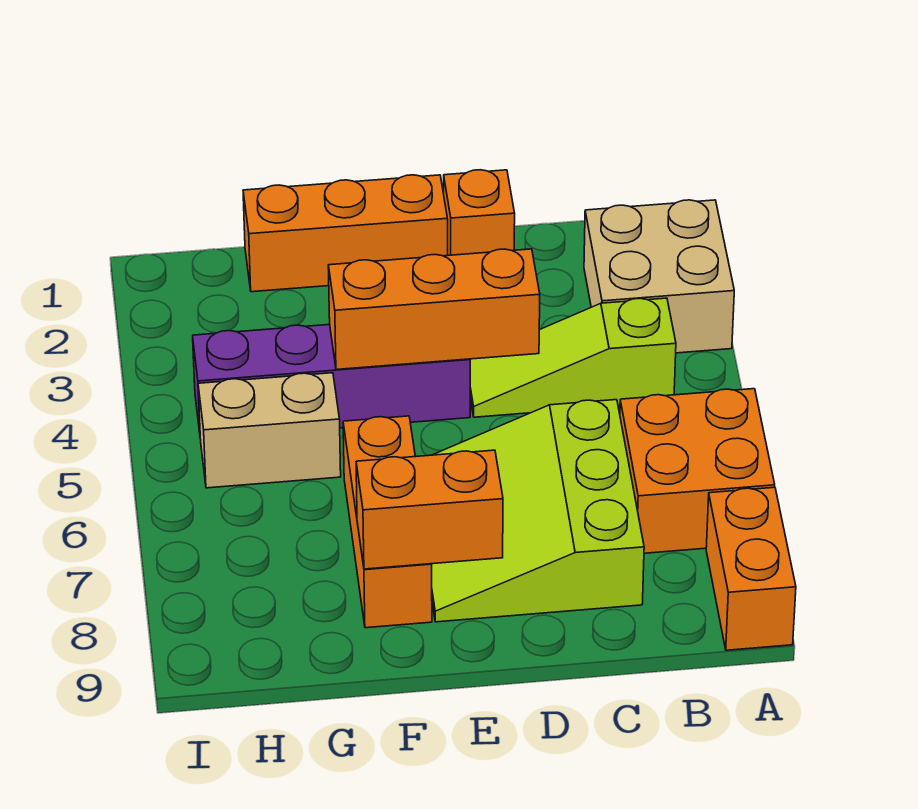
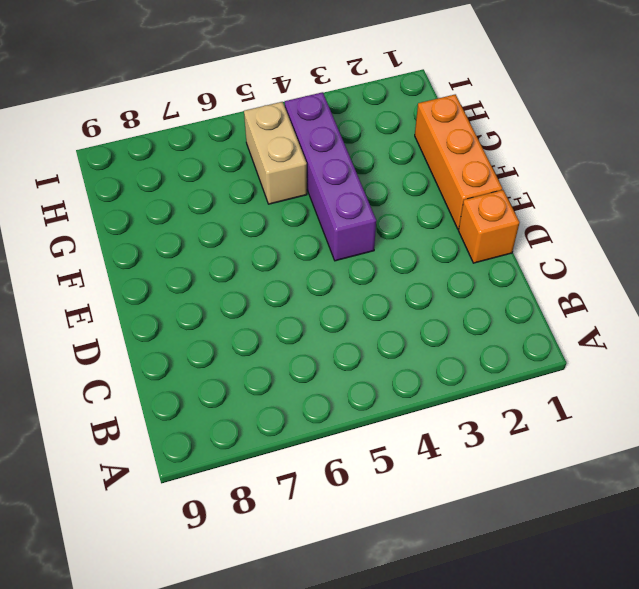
none -> tan 2x2 brick [584,200,734,353]
none -> orange 2x2 brick [620,389,775,553]
none -> orange 1x2 brick [706,487,796,650]

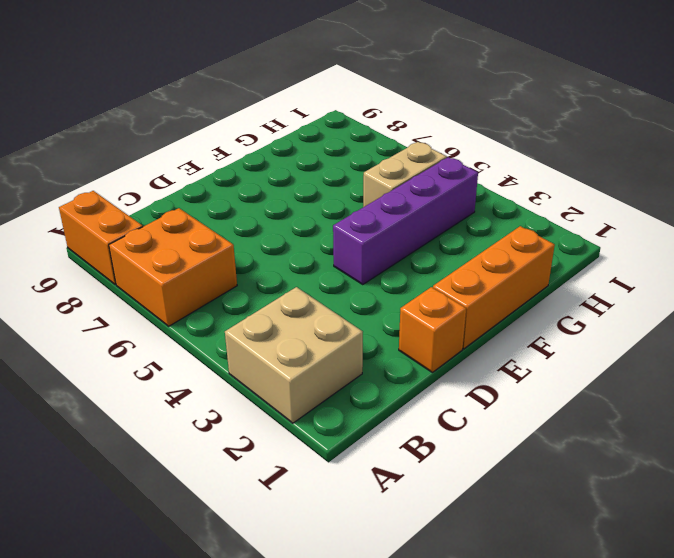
none -> lime 1x3 slope [470,298,676,417]
none -> lime 3x3 slope [432,400,644,622]
none -> orange 1x3 brick [343,416,432,628]

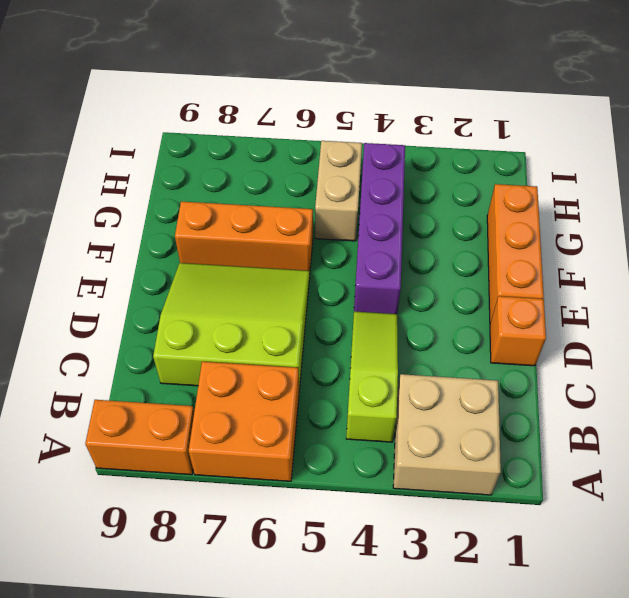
none -> orange 1x3 brick [328,249,540,370]
none -> orange 1x2 brick [356,450,503,569]

